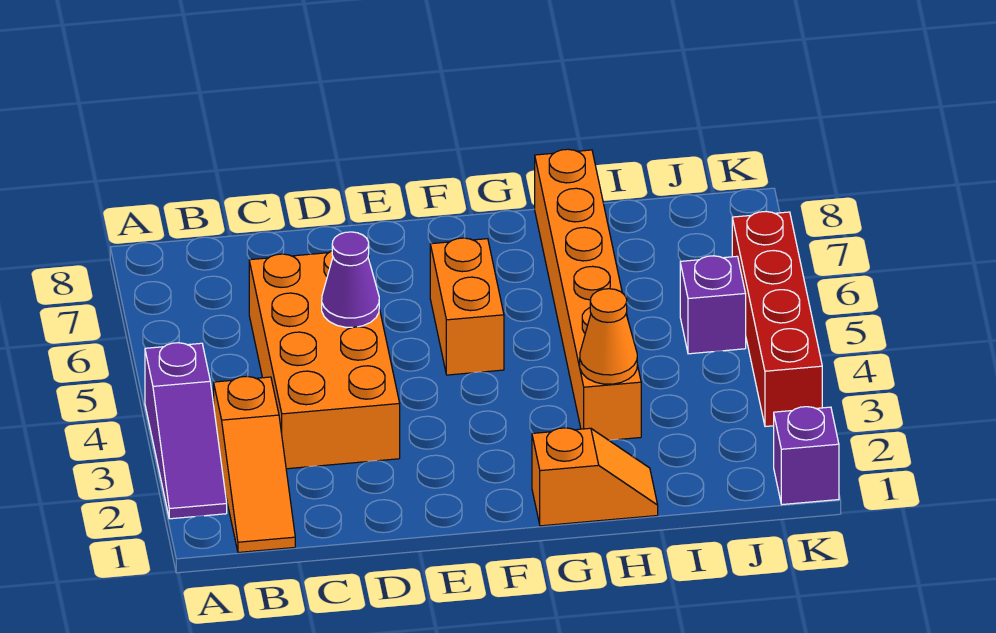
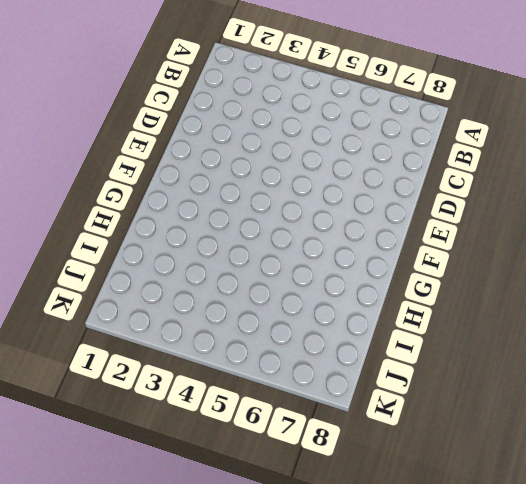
none -> purple 1x3 slope [145,343,227,519]
none -> orange 1x3 slope [214,376,295,552]

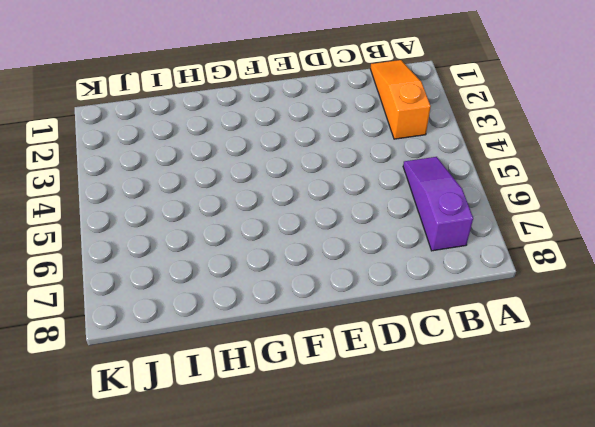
purple 1x3 slope [403,157,473,251] -> purple 1x3 slope moved to [145,343,227,519]
none -> orange 2x4 brick [249,251,400,469]
none -> orange 1x2 brick [430,238,504,375]

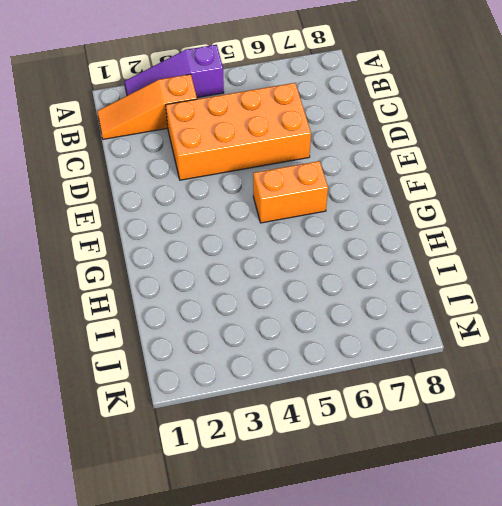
none -> orange 1x2 slope [532,428,658,526]
none -> orange 1x6 brick [535,149,641,440]

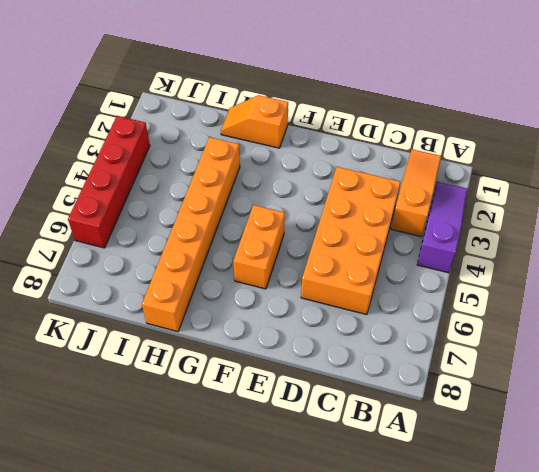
none -> purple 1x1 brick [680,256,746,354]
none -> purple 1x1 brick [774,407,839,505]

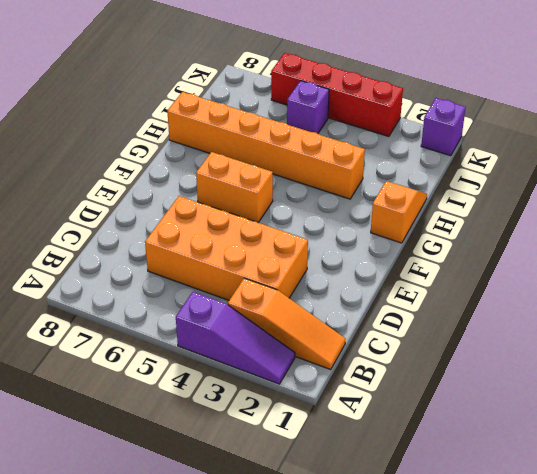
none -> purple 1x1 cone [322,232,379,327]
none -> orange 1x1 cone [580,289,637,384]

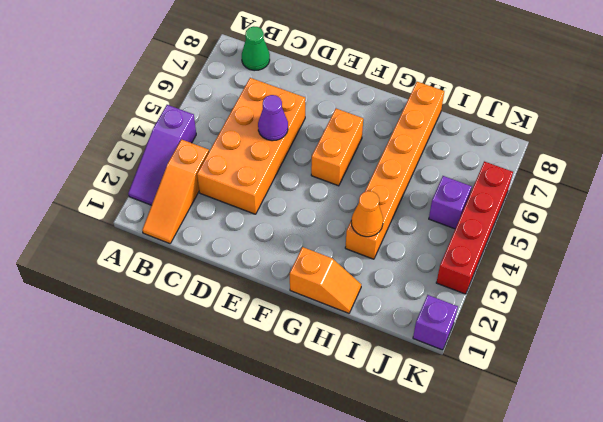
green 1x1 cone [242,26,270,71] -> none

